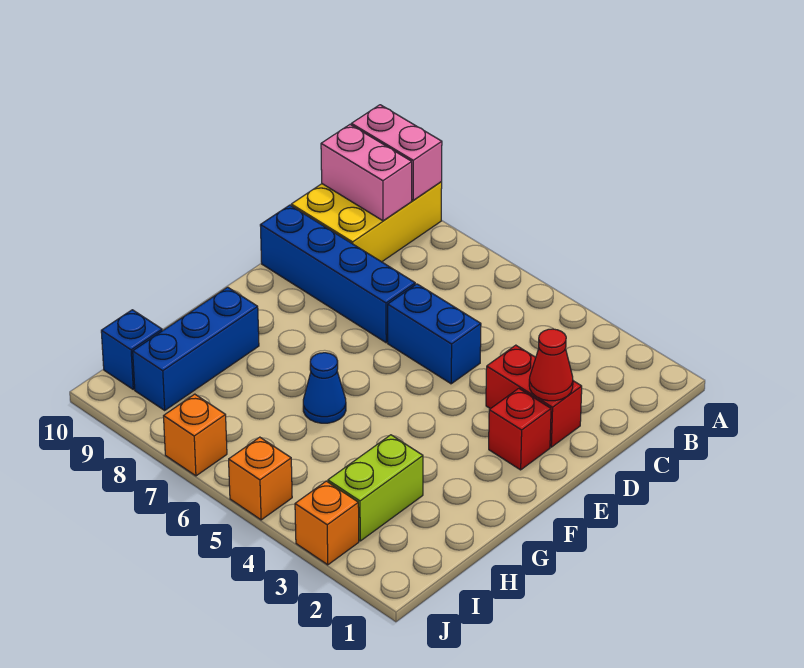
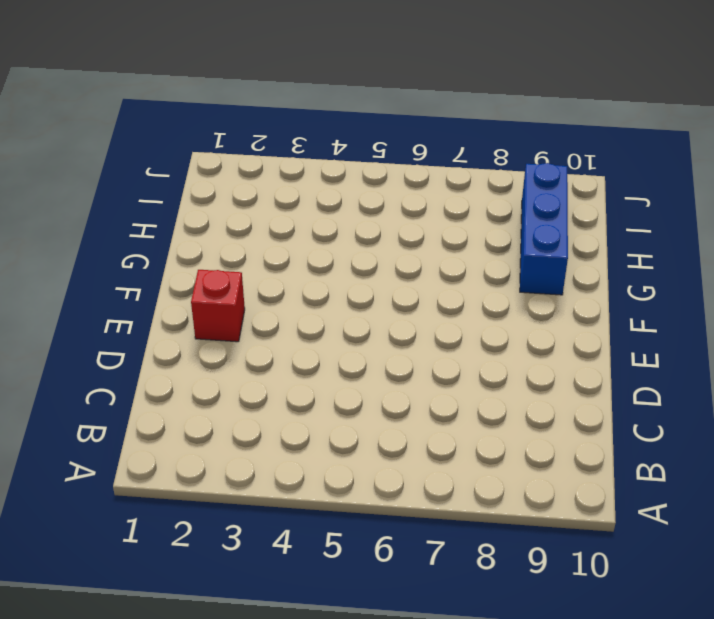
none -> yellow 2x3 brick [291,182,442,262]
none -> red 1x2 brick [486,345,582,447]
none -> blue 1x2 brick [388,284,481,384]

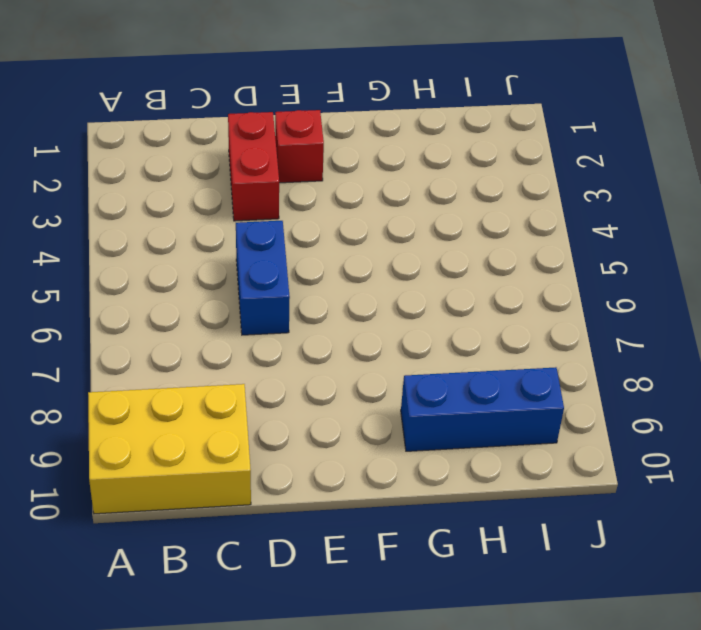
none -> blue 1x4 brick [260,205,415,343]
none -> blue 1x1 cone [303,353,346,423]
none -> lime 1x2 brick [328,435,423,541]

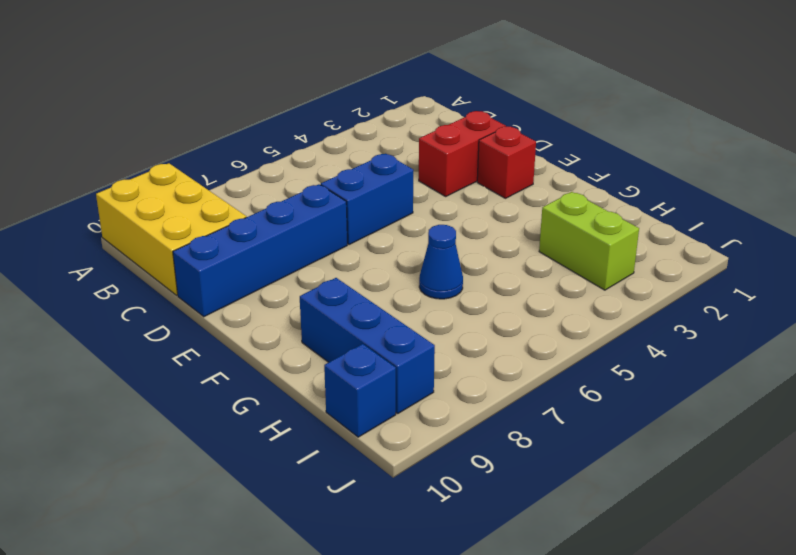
none -> orange 1x1 brick [295,481,359,565]
none -> orange 1x1 brick [229,437,292,520]
none -> orange 1x1 brick [164,394,227,476]

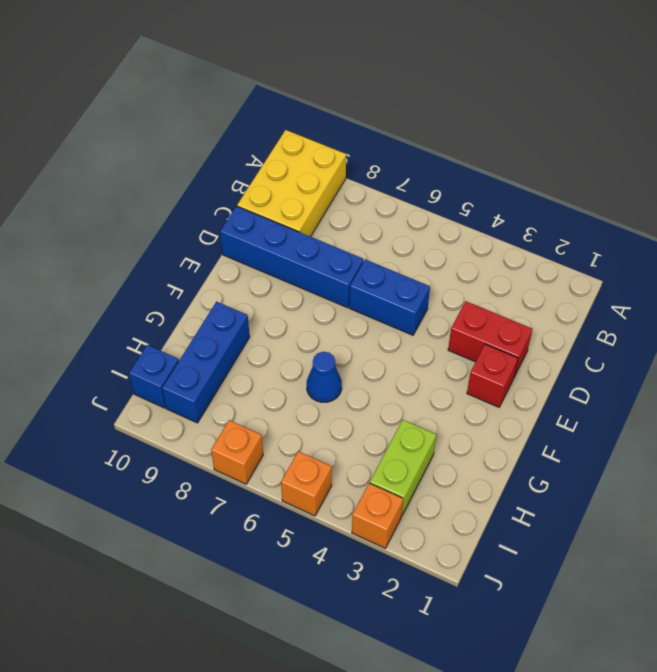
none -> pink 1x2 brick [351,105,442,200]
none -> pink 1x2 brick [321,125,412,221]
none -> red 1x1 cone [529,329,573,401]

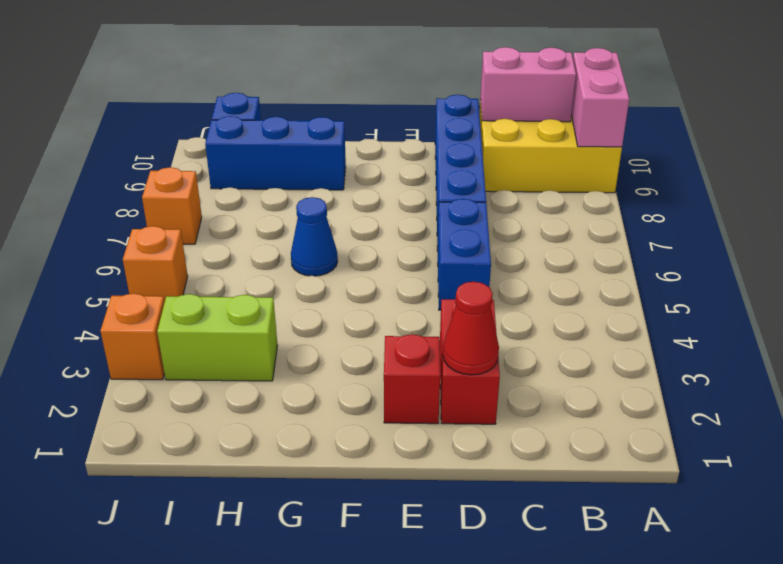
pink 1x2 brick [480,47,576,122] -> pink 1x2 brick turned to [321,125,412,221]

